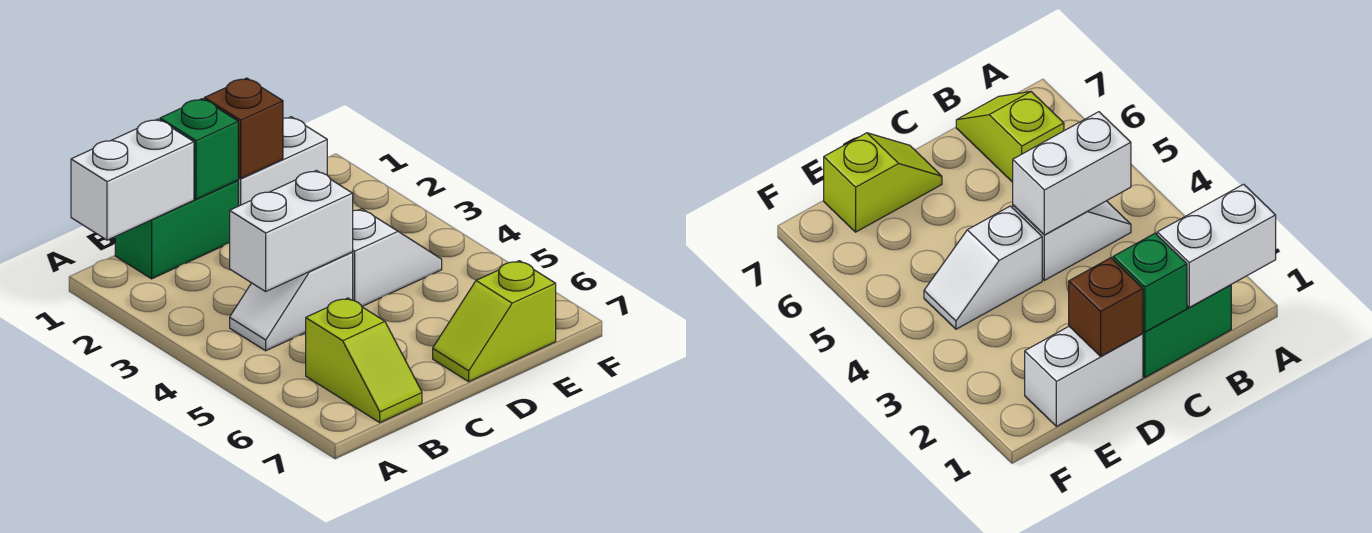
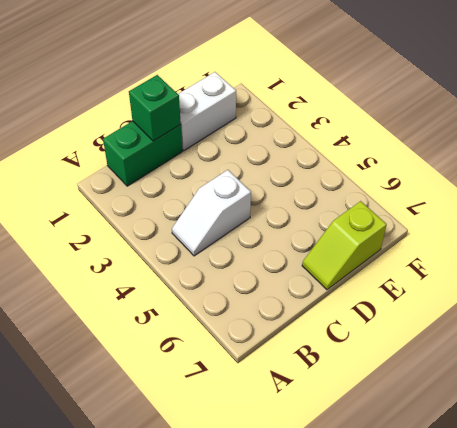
none -> lime 1x2 slope [306,298,422,422]
none -> white 1x2 slope [352,209,442,306]

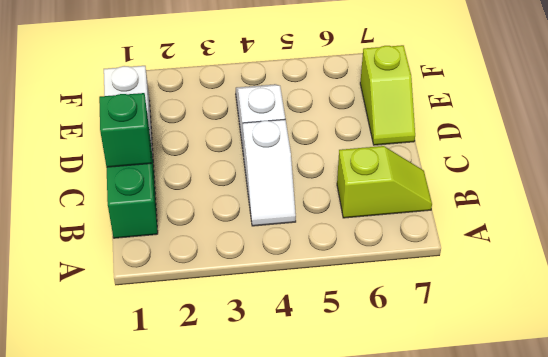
none -> white 1x2 brick [71,119,194,240]
none -> white 1x2 brick [230,170,353,291]

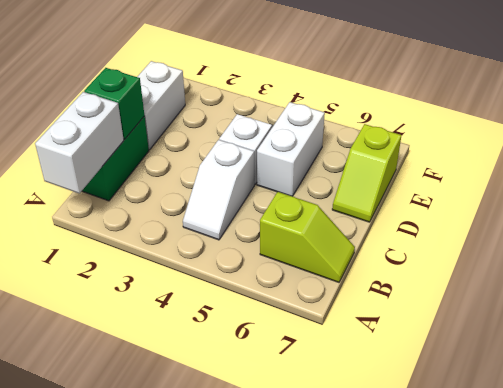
white 1x2 brick [257,102,325,196] -> white 1x2 brick moved to [230,170,353,291]
none -> brown 1x1 brick [204,78,283,179]

